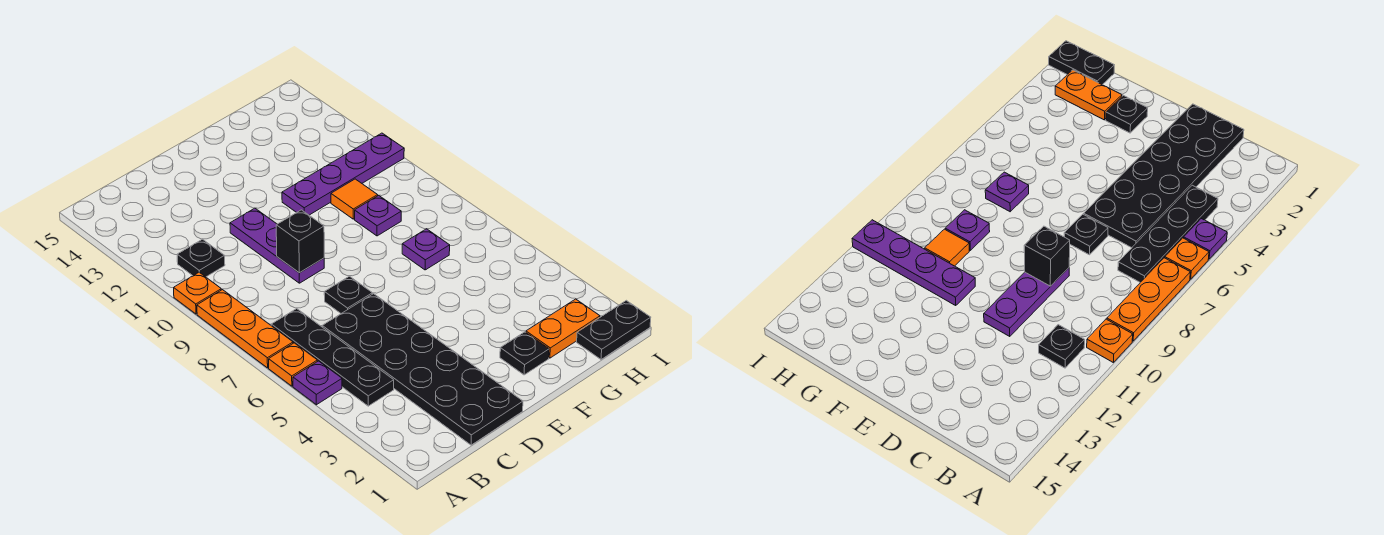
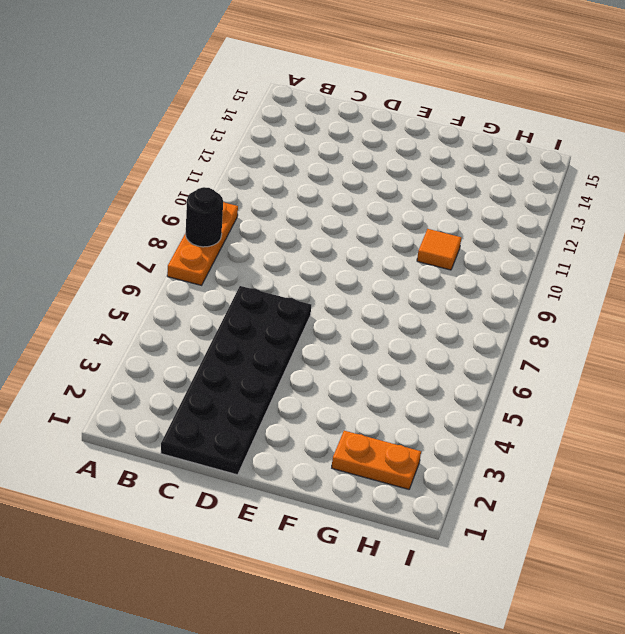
black 1x1 round brick [186,187,223,247] -> none
none -> purple 1x1 plate [293,361,342,405]
none -> orange 1x1 plate [269,343,317,386]
none -> orange 1x1 plate [174,272,221,314]

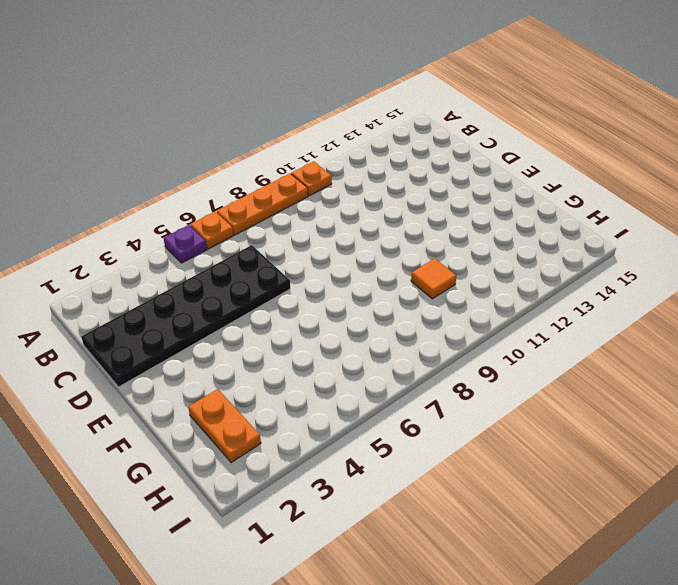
none -> black 1x4 plate [271,309,394,406]
none -> black 1x1 plate [177,239,225,277]
none -> black 1x1 plate [324,276,372,313]

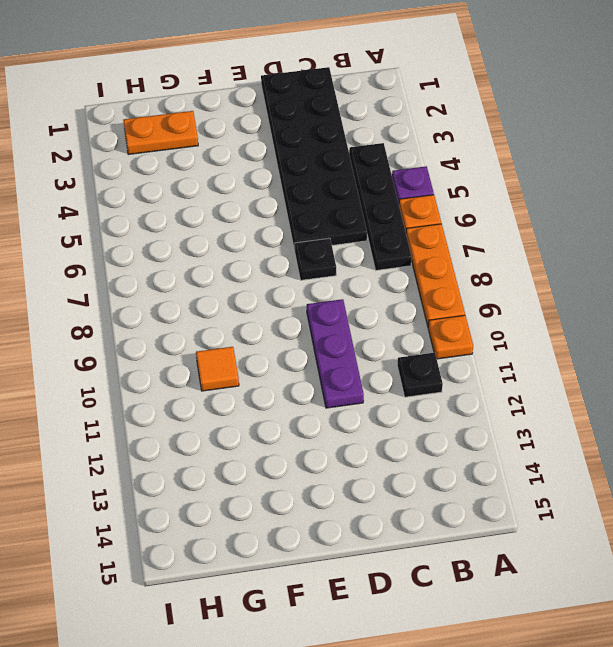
none -> black 1x1 plate [500,332,549,375]
none -> purple 1x4 plate [282,133,404,215]
none -> purple 1x1 plate [402,229,450,270]

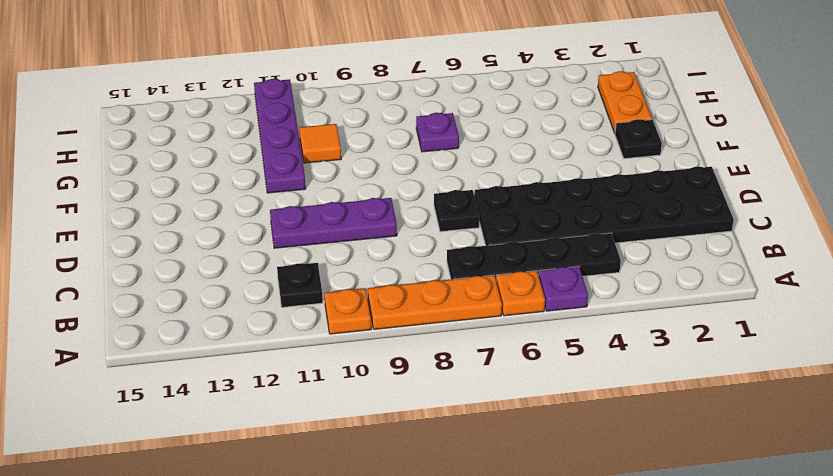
none -> purple 1x1 plate [355,195,401,236]
none -> black 1x2 plate [577,300,651,359]
none -> black 1x1 brick [276,210,324,273]

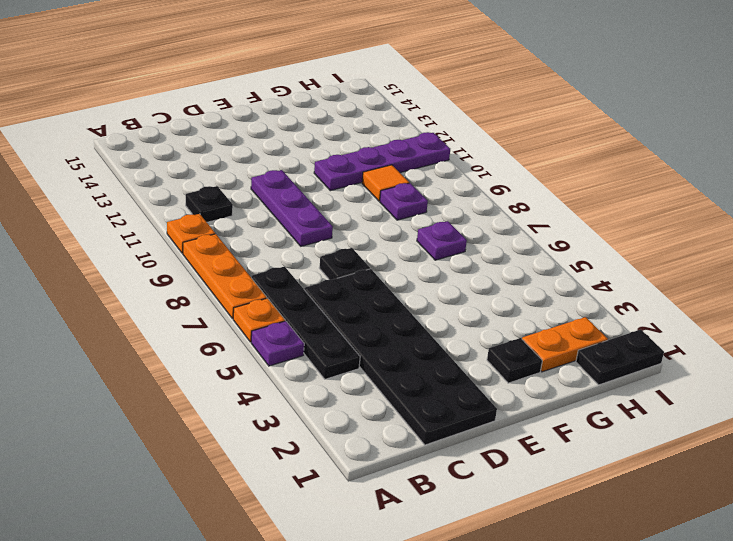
none -> black 1x1 brick [276,210,324,273]

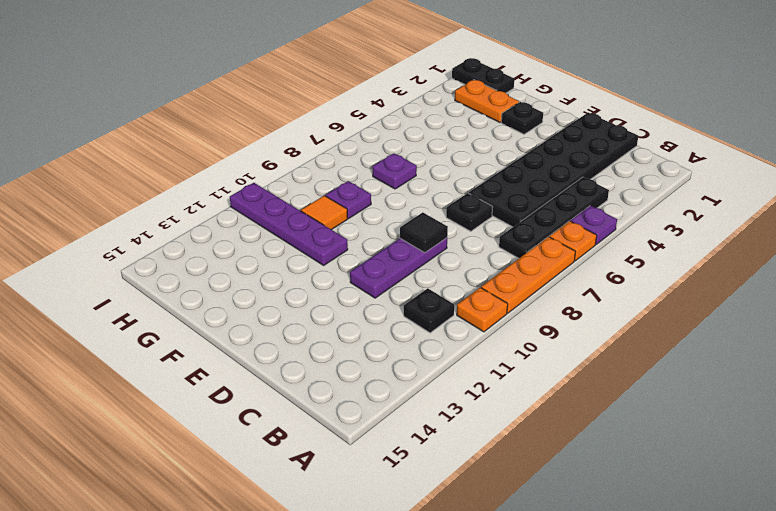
black 1x1 tile [400,212,448,253] -> black 1x1 brick [276,210,324,273]

